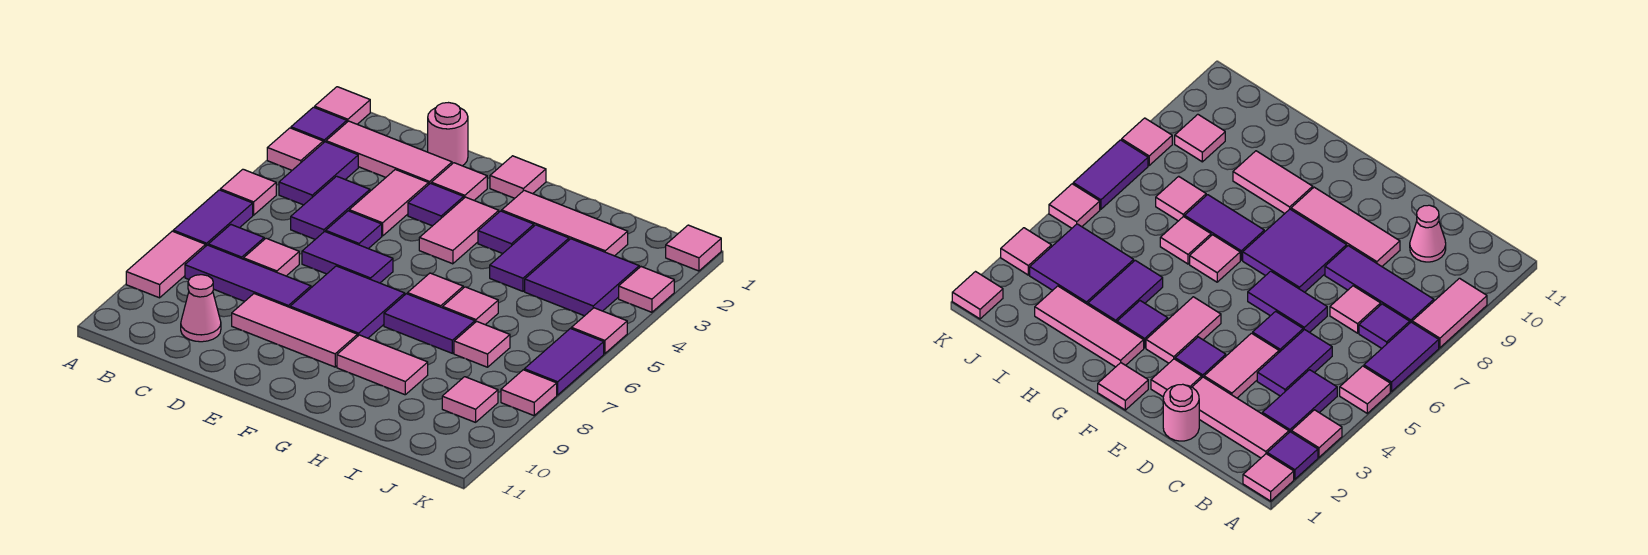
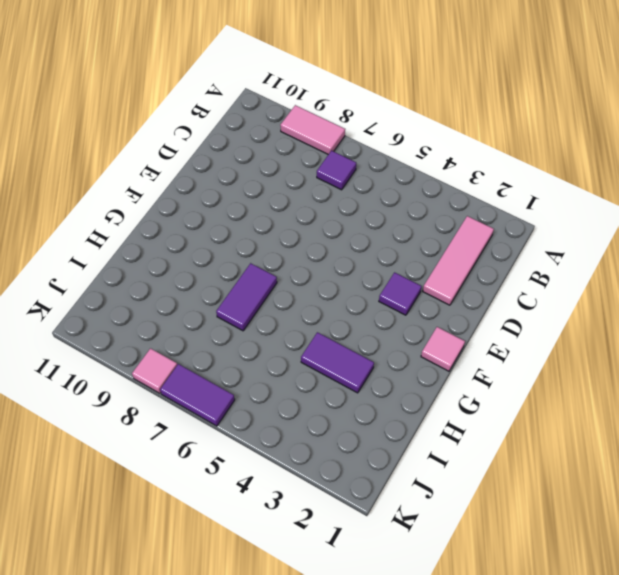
none -> pink 1x1 tile [315,87,370,124]
none -> purple 1x1 tile [291,107,347,143]
none -> pink 1x1 tile [267,128,323,170]
none -> pink 1x1 tile [220,169,276,215]

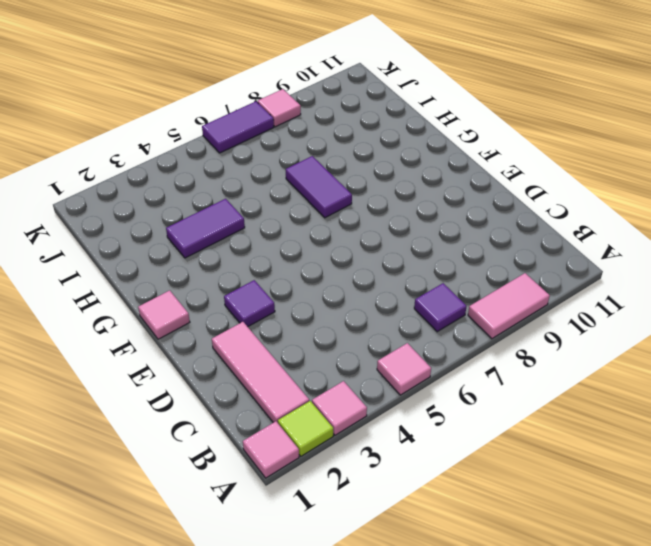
lime 1x1 tile [278,401,333,456] -> purple 1x1 tile [291,107,347,143]
none -> purple 1x2 tile [173,190,253,246]
none -> purple 1x2 tile [279,142,358,205]
none -> purple 1x3 tile [185,245,311,307]
none -> purple 1x2 tile [291,176,370,239]

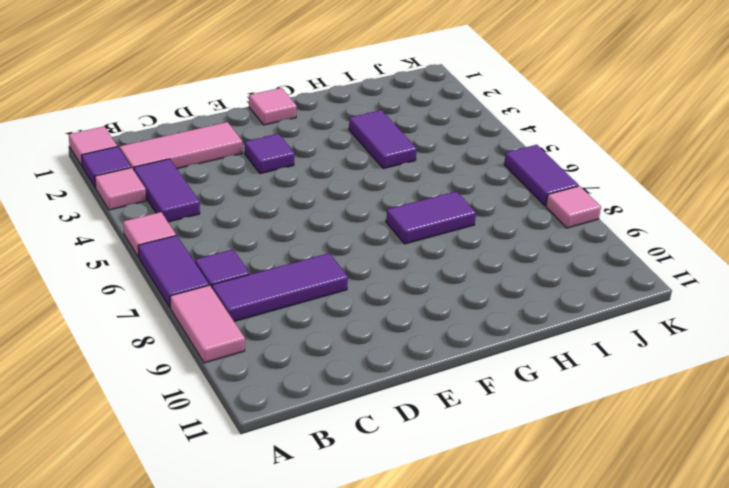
none -> purple 1x2 tile [291,176,370,239]
none -> pink 1x1 tile [244,238,299,276]
none -> pink 1x1 cone [181,275,221,342]
none -> pink 1x1 round brick [428,103,468,166]

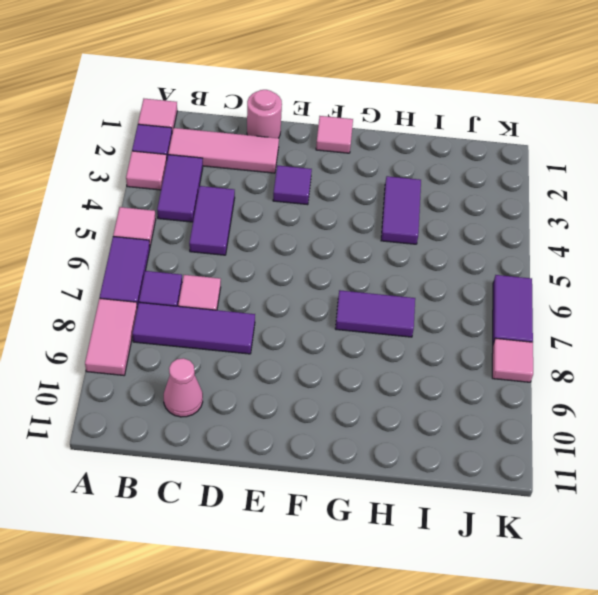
none -> pink 1x2 tile [349,170,429,236]
none -> purple 1x1 tile [326,211,382,249]
none -> purple 1x2 tile [302,231,393,283]
none -> pink 1x3 tile [232,294,358,367]

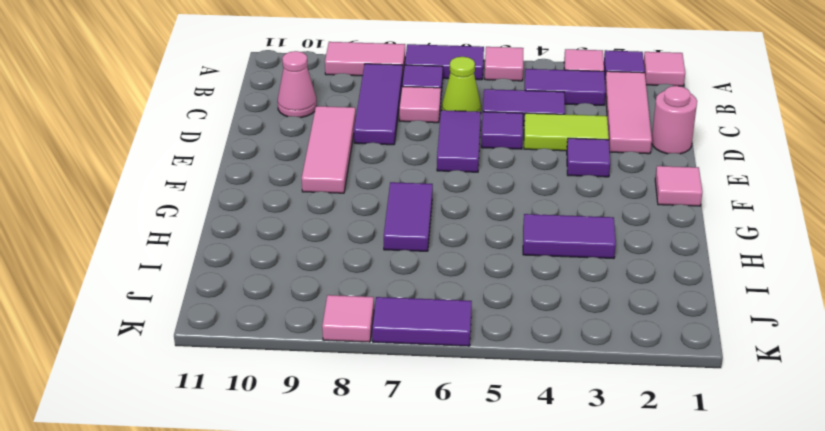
lime 1x1 cone [442,57,481,112] -> none
lime 1x2 tile [524,113,609,151] -> pink 1x2 tile [349,170,429,236]
none -> pink 1x1 tile [431,163,487,200]
none -> purple 2x2 tile [290,266,405,338]
none -> pink 1x2 tile [419,197,499,264]
none -> pink 1x3 tile [502,190,628,256]

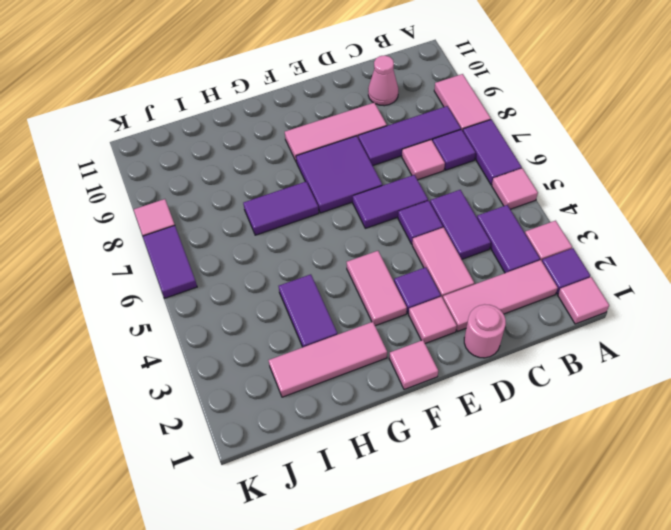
none -> purple 1x1 tile [478,211,534,254]
none -> pink 1x1 tile [407,273,463,308]
none -> pink 1x2 tile [337,335,428,395]
none -> pink 1x1 tile [443,287,498,325]

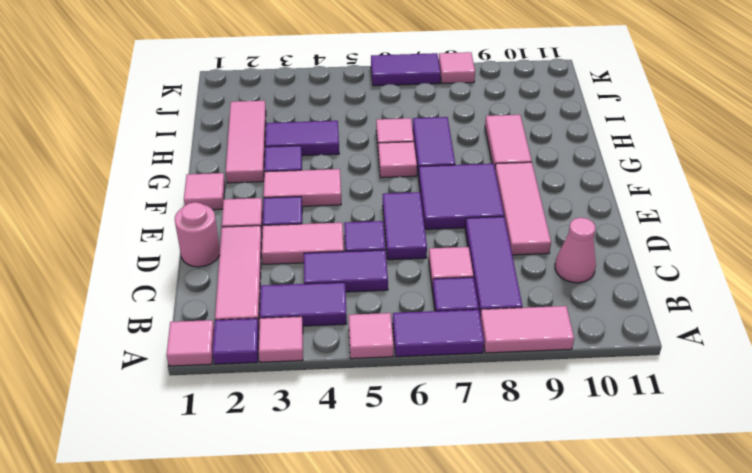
none -> purple 2x2 tile [525,239,639,316]
none -> pink 1x1 tile [454,321,510,367]
none -> pink 1x1 tile [442,377,498,422]
none -> pink 1x1 tile [666,225,721,271]

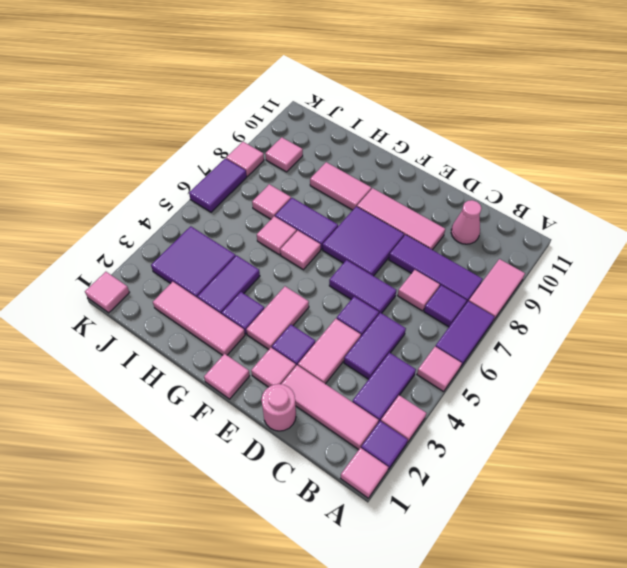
none -> pink 1x1 tile [619,267,674,312]
none -> pink 1x1 tile [571,308,627,354]

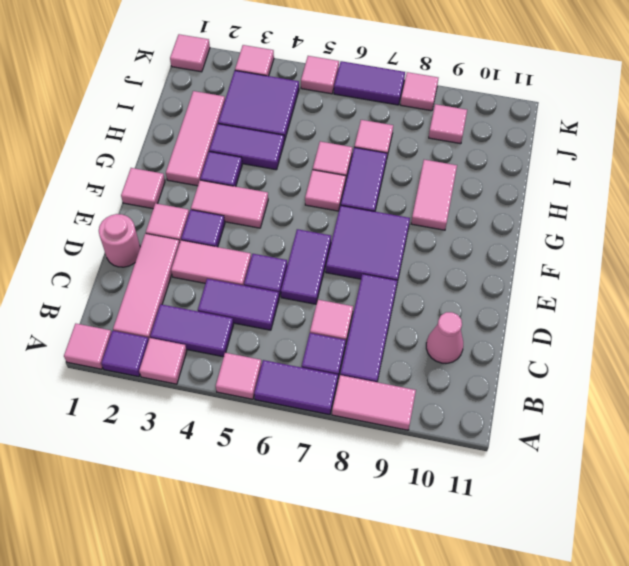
none -> pink 1x3 tile [232,294,358,367]

